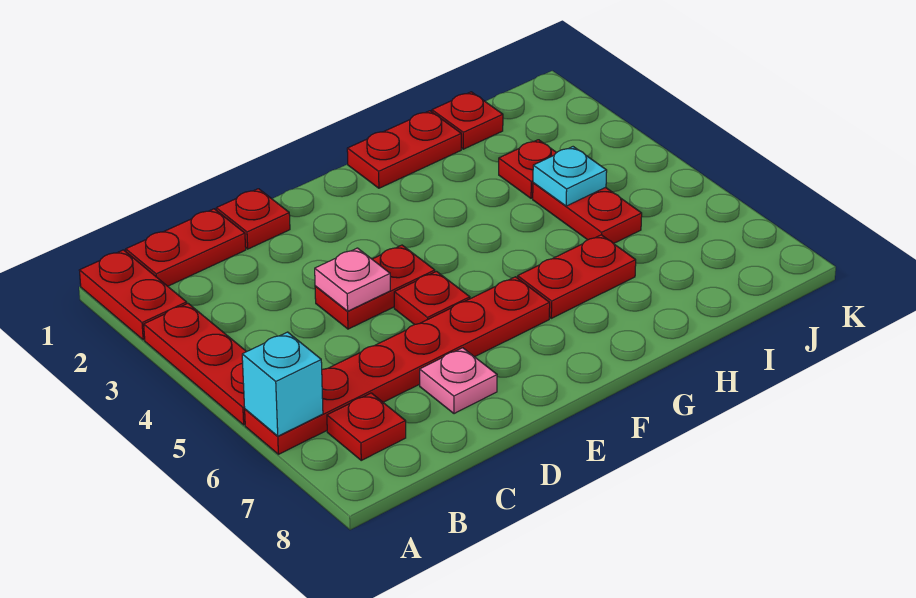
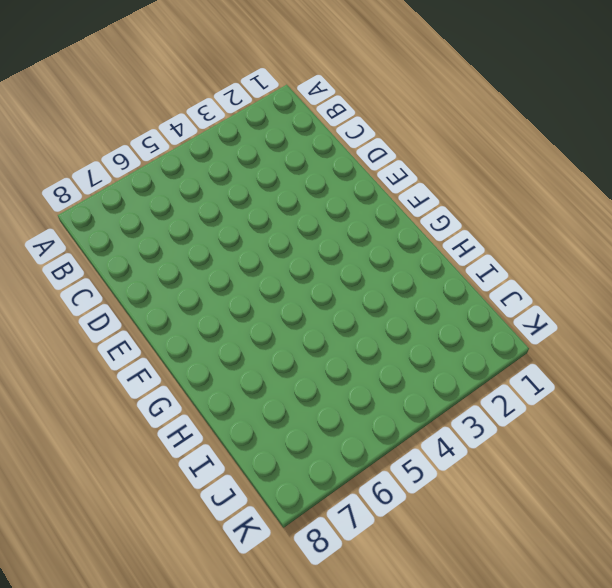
none -> red 1x2 plate [79,250,187,340]
none -> red 1x3 plate [144,303,246,425]
none -> red 1x6 plate [245,277,550,454]

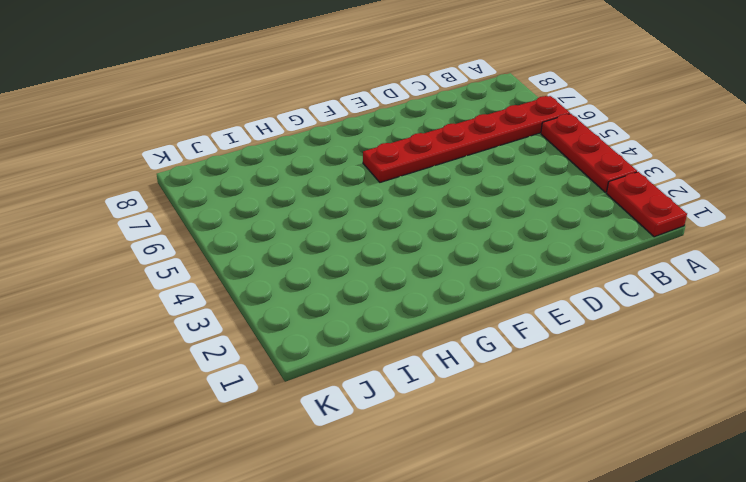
none -> red 1x2 plate [126,209,246,286]
none -> red 1x1 plate [327,393,406,460]
none -> red 1x1 plate [216,189,290,249]

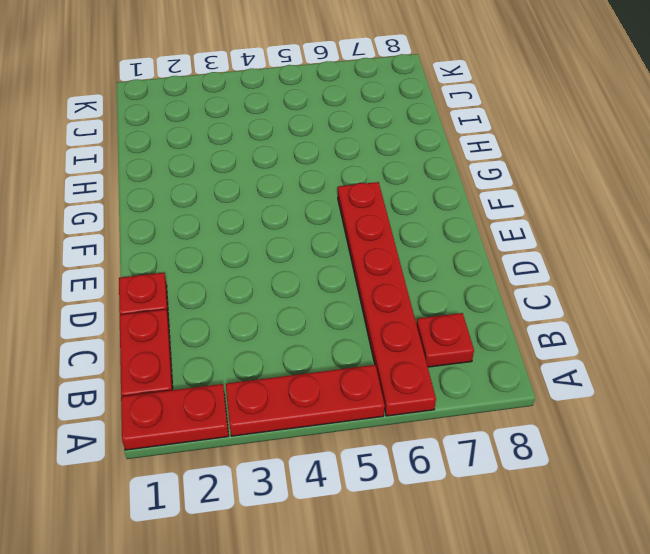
none -> red 1x2 plate [315,245,435,329]
none -> pink 1x1 plate [420,348,497,414]
none -> red 1x1 plate [394,271,470,325]

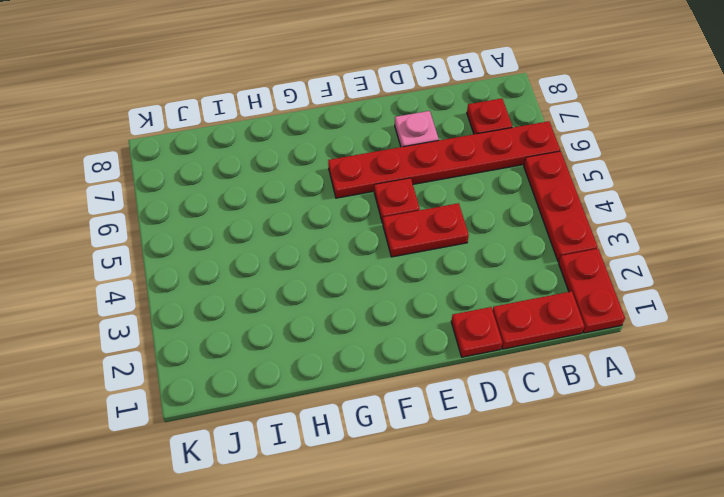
none -> red 1x2 plate [347,111,461,188]
none -> red 1x2 plate [518,235,636,318]
none -> red 1x1 plate [432,92,503,149]

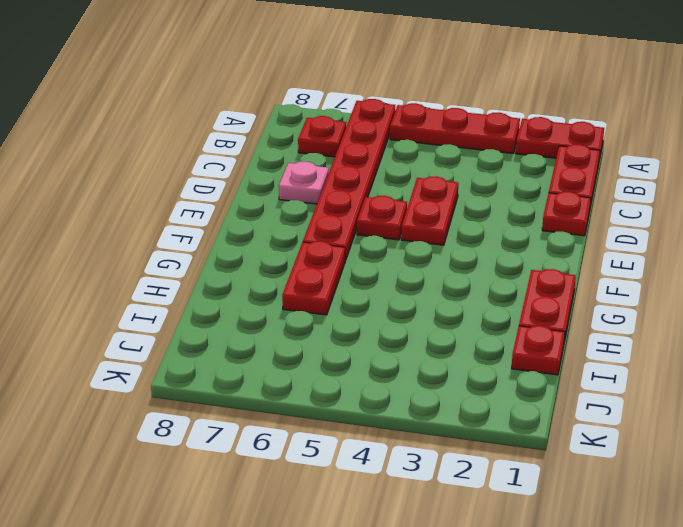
none -> red 1x1 plate [499,140,556,198]
none -> red 1x2 plate [533,183,642,244]
none -> cyan 1x1 brick [242,332,323,436]

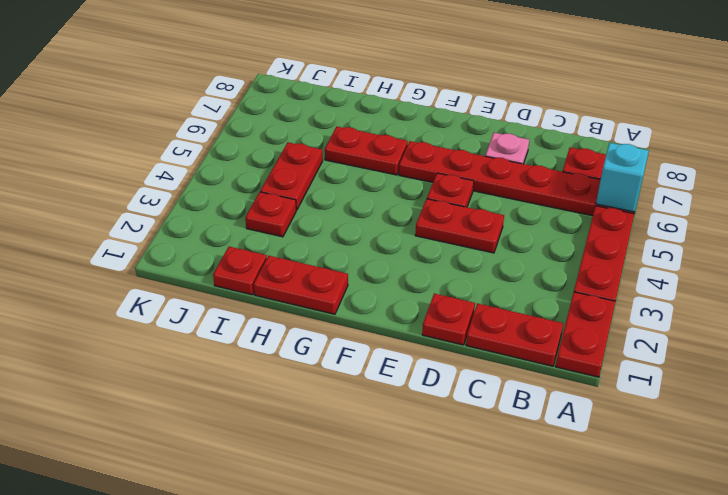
none -> pink 1x1 plate [315,248,390,311]
none -> cyan 1x1 plate [533,147,607,206]

